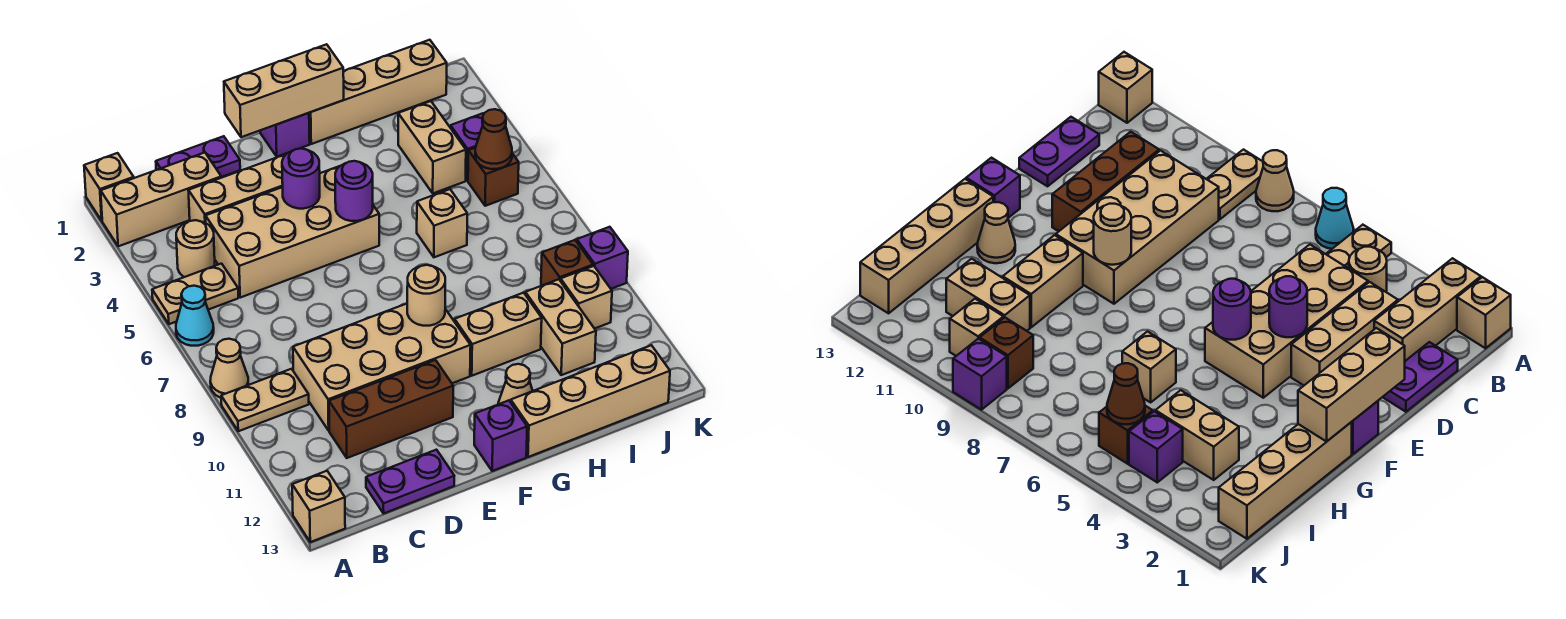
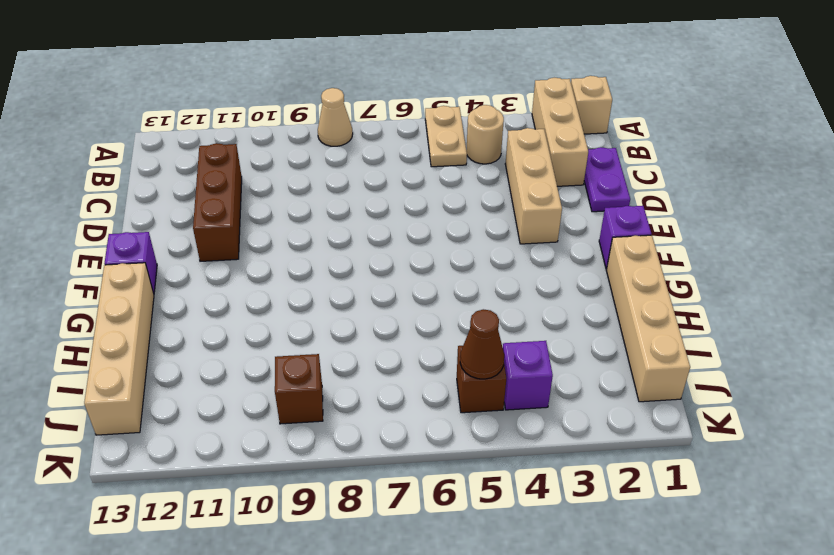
none -> cyan 1x1 cone [176,286,214,346]
none -> tan 1x2 plate [221,369,309,431]
none -> tan 1x1 brick [292,471,345,542]
none -> tan 2x4 brick [206,166,379,298]

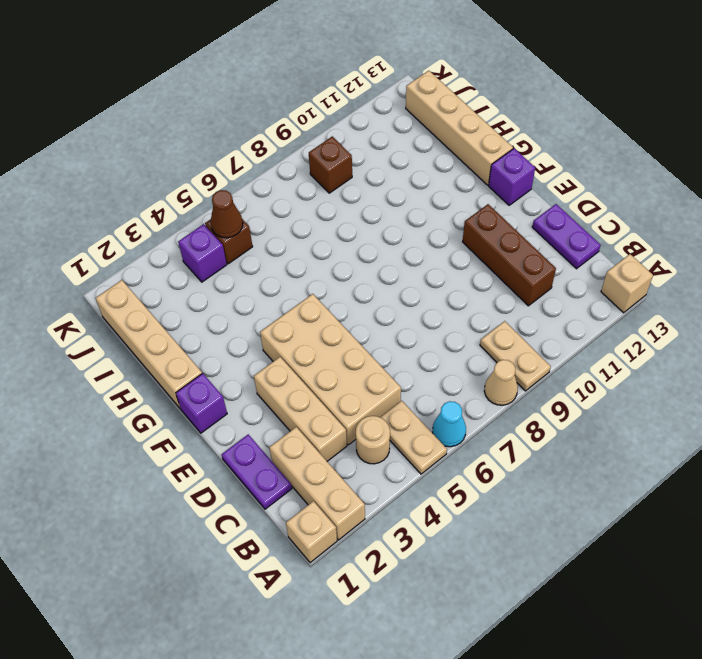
none -> tan 2x4 brick [293,304,471,431]
none -> tan 1x2 brick [455,293,542,376]
none -> tan 1x1 cone [498,364,533,404]
none -> tan 1x1 brick [417,189,467,257]

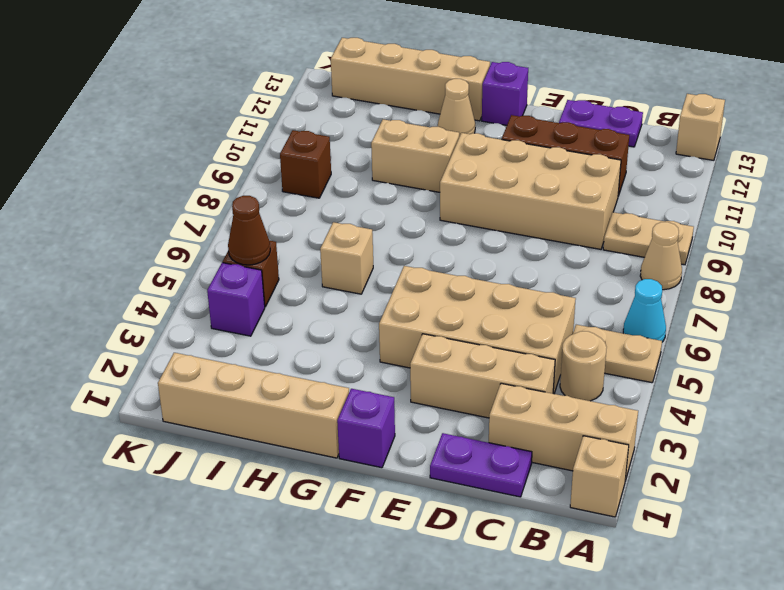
none -> tan 1x2 brick [398,101,466,193]
none -> tan 1x2 brick [525,279,596,375]
none -> tan 1x1 brick [561,266,612,329]
none -> purple 1x1 brick [577,227,628,289]

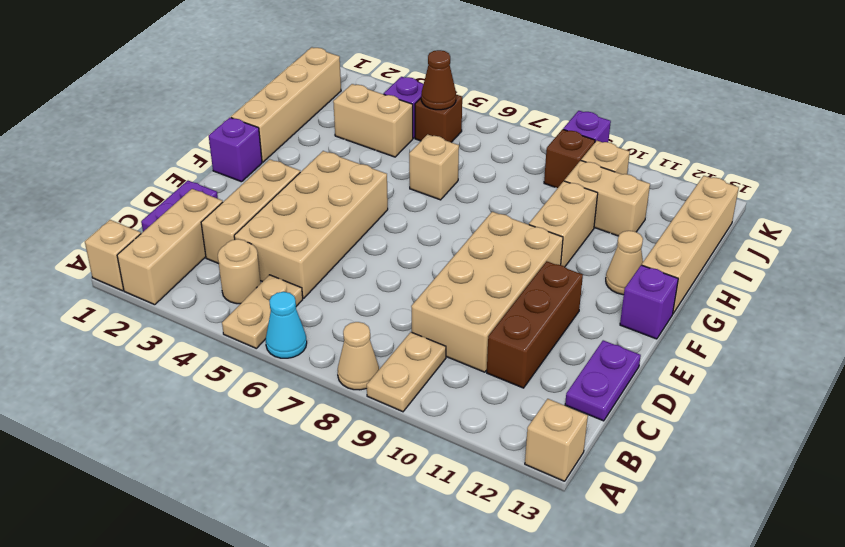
none -> tan 1x3 brick [224,44,344,137]
none -> purple 1x1 round brick [282,148,320,209]
none -> purple 1x1 round brick [335,161,373,221]
none -> tan 1x1 round brick [407,265,445,326]

